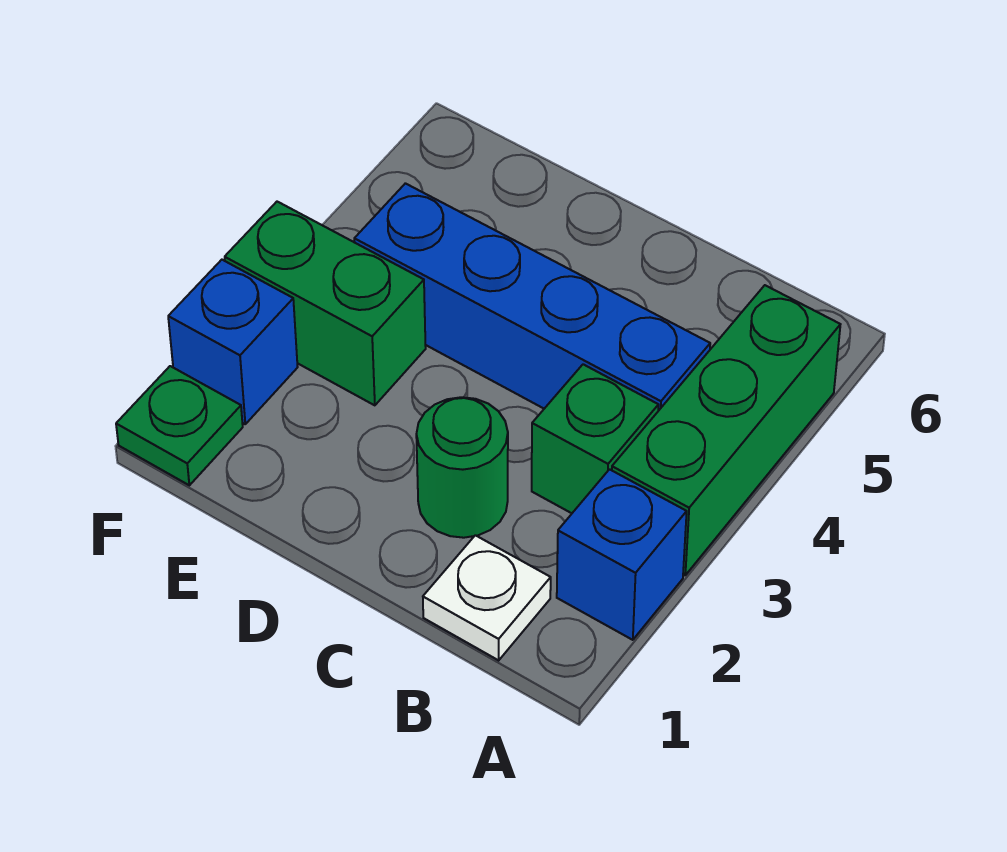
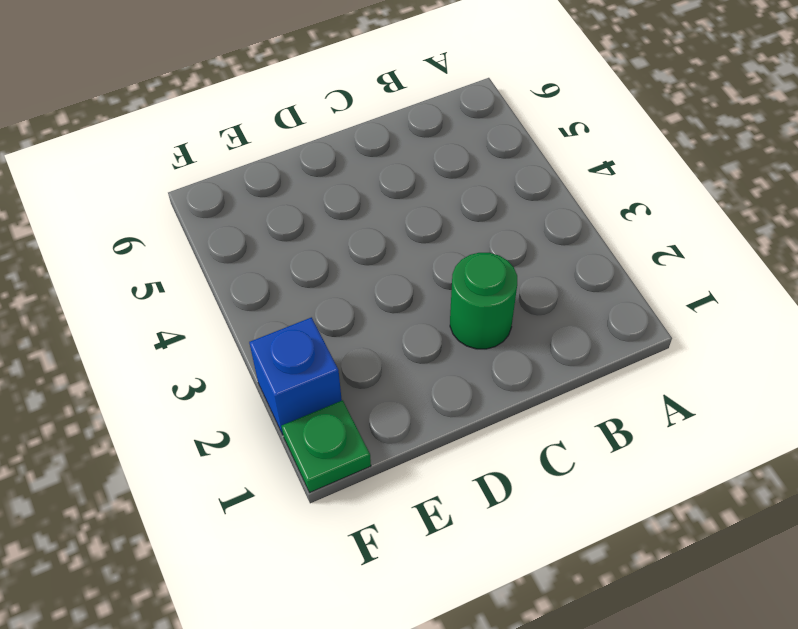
none -> blue 1x1 brick [557,469,687,640]
none -> green 1x3 brick [612,285,840,575]

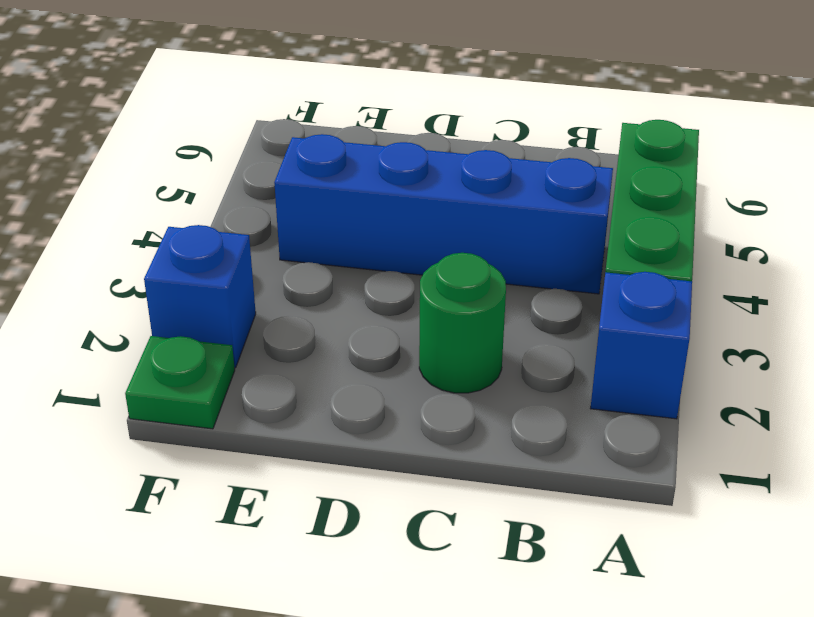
none -> white 1x1 plate [423,535,551,660]
none -> green 1x1 brick [532,364,658,513]

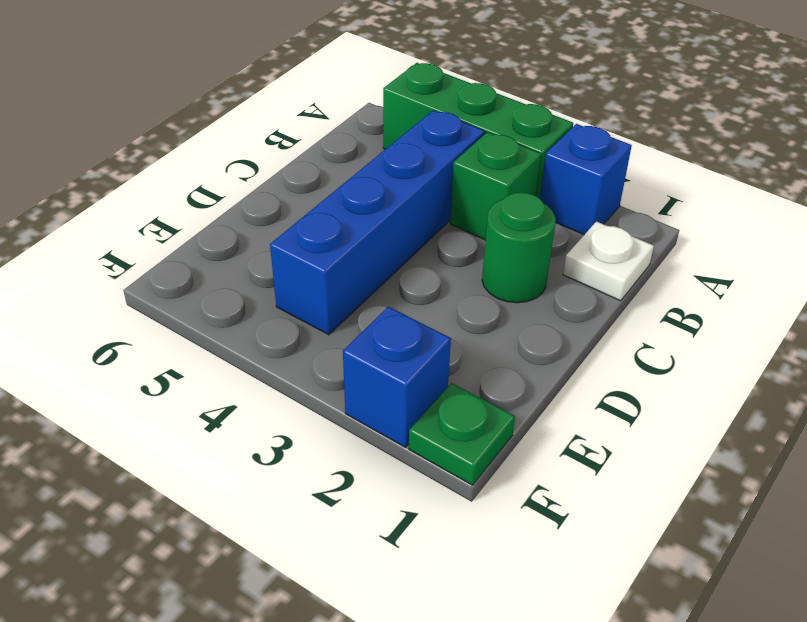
none -> green 1x2 brick [225,202,426,405]

